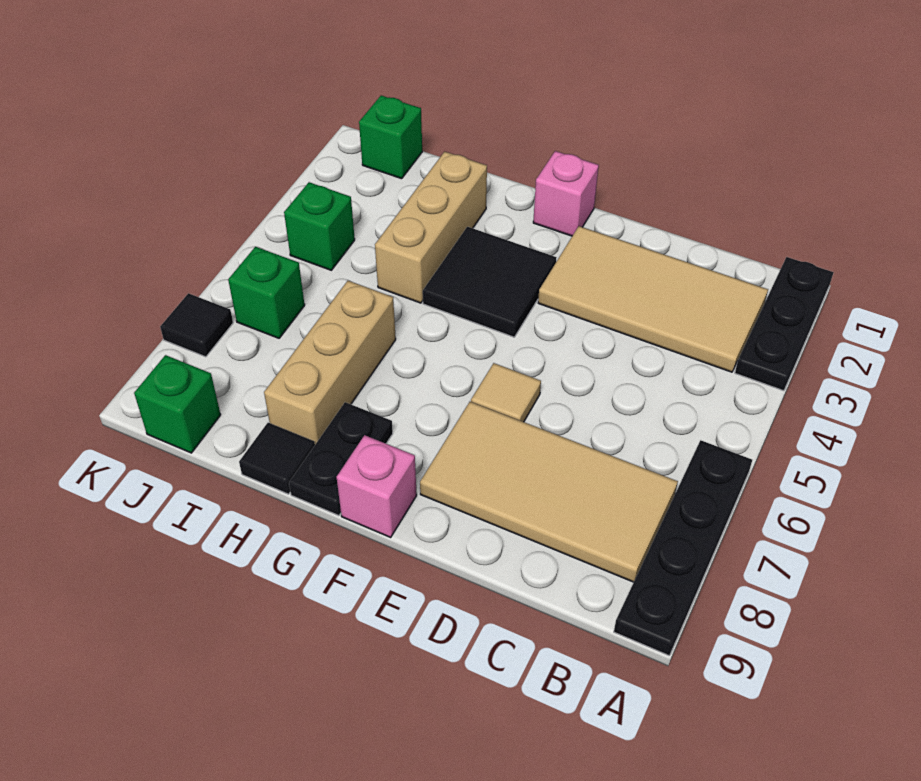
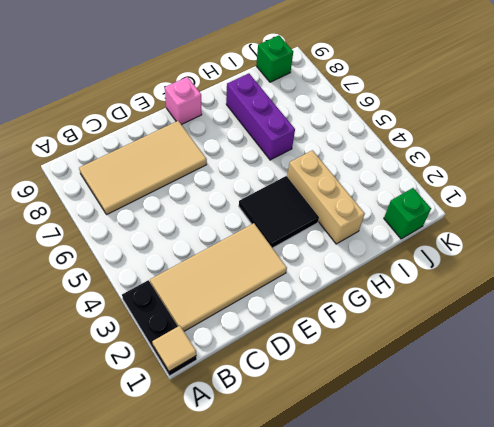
tan 1x1 tile [152,326,196,371] -> tan 1x1 tile moved to [471,363,541,422]
purple 1x3 brick [226,74,295,160] -> tan 1x3 brick [264,281,396,444]
none -> black 1x4 plate [614,440,752,656]
none -> pink 1x1 brick [533,151,599,236]
none -> black 1x2 plate [289,402,393,516]

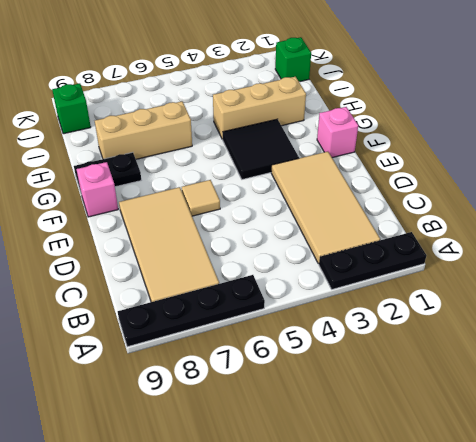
none -> black 1x1 tile [239,423,315,494]
none -> green 1x1 brick [284,182,355,270]
none -> green 1x1 brick [228,247,305,338]

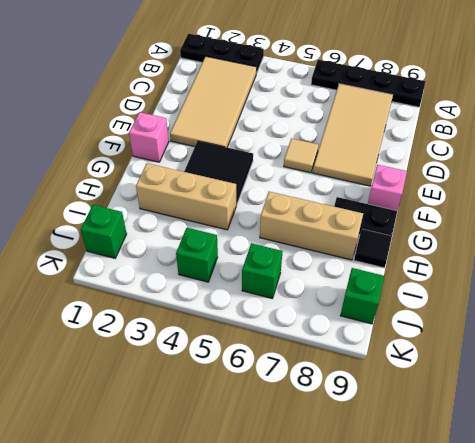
none -> black 1x1 tile [160,293,233,357]

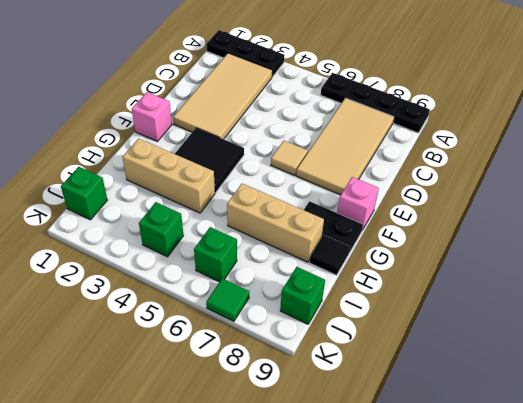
green 1x1 tile [206,278,249,321] -> black 1x1 tile [160,293,233,357]

